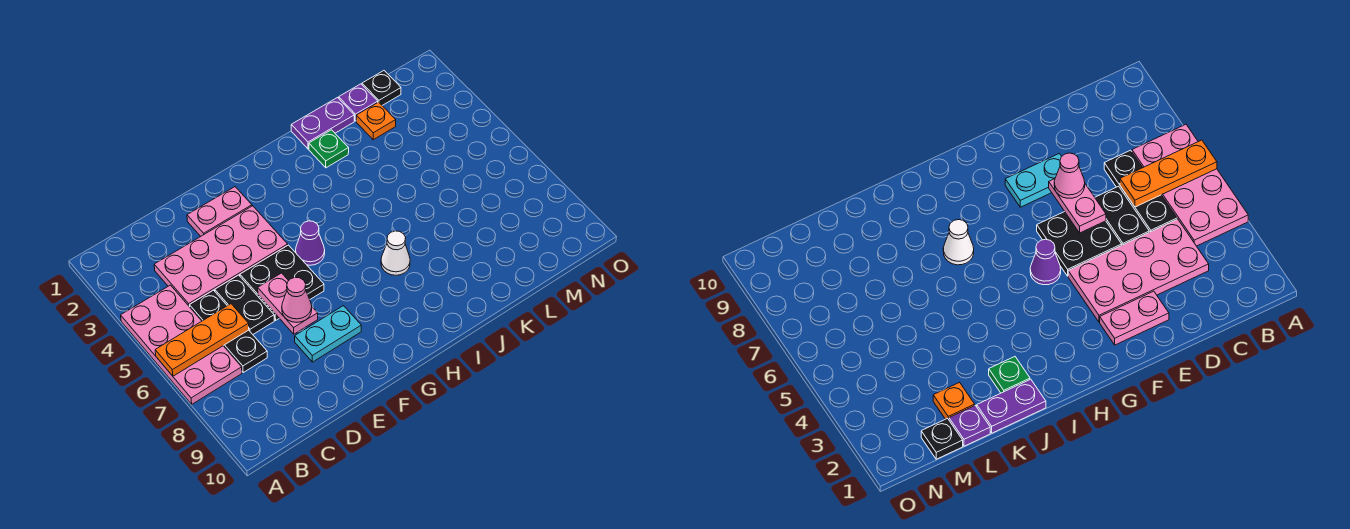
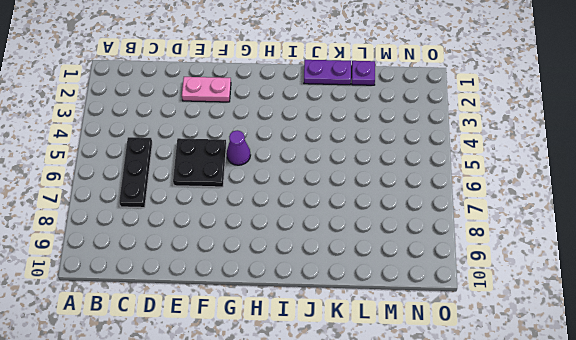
none -> pink 2x4 plate [121,285,242,404]
none -> pink 2x4 plate [154,206,288,307]
none -> black 1x2 plate [215,275,274,334]

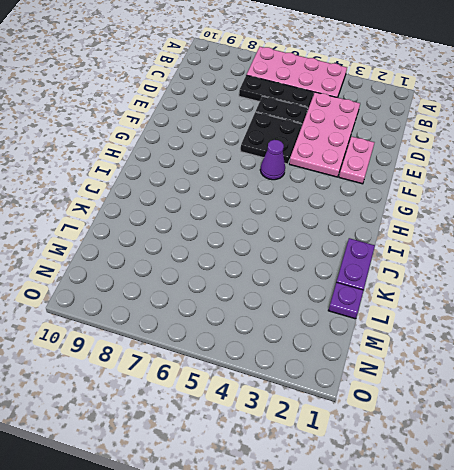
none -> cyan 1x2 plate [295,306,361,362]
none -> white 1x1 cone [381,231,410,275]
none -> green 1x1 plate [309,130,349,168]

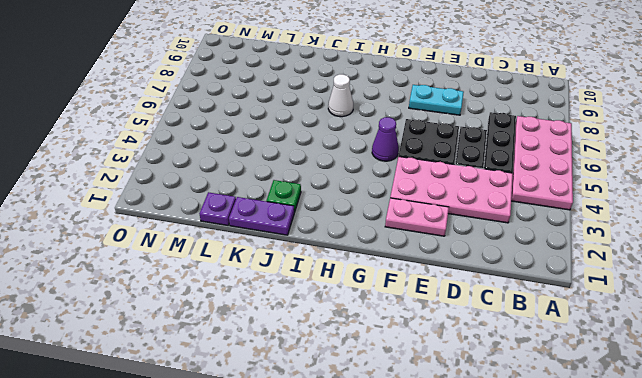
none -> orange 1x1 plate [356,102,396,140]
none -> black 1x1 plate [362,71,401,105]
none -> orange 1x3 plate [155,304,249,376]

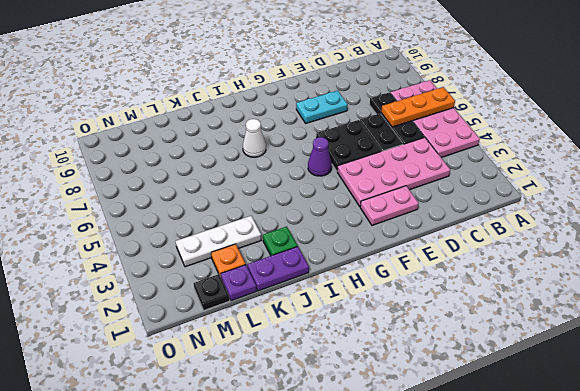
white 1x3 plate [176,216,261,267] -> none
none -> pink 1x2 plate [258,273,318,334]
none -> pink 1x1 cone [282,277,312,322]

